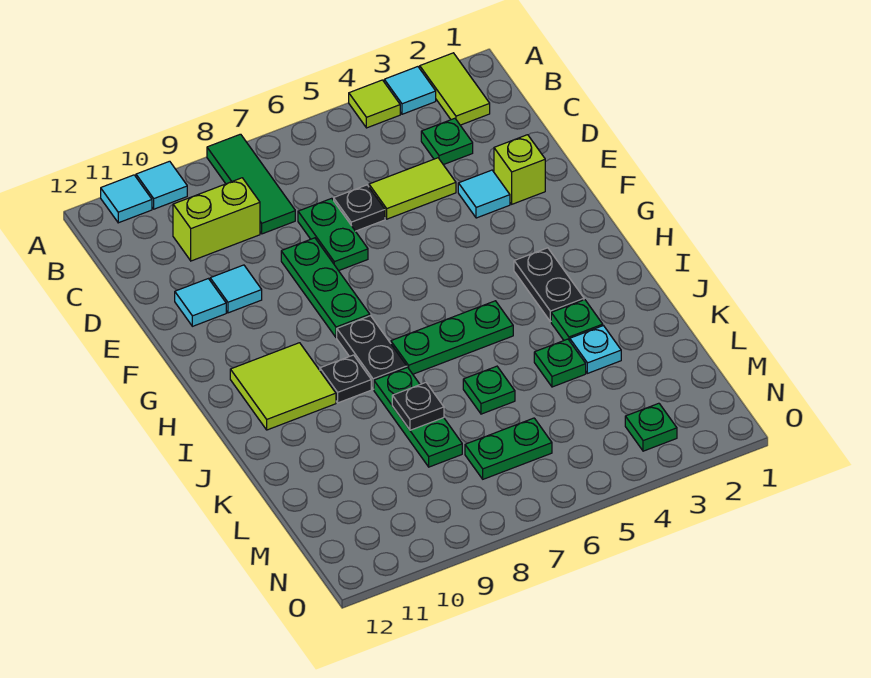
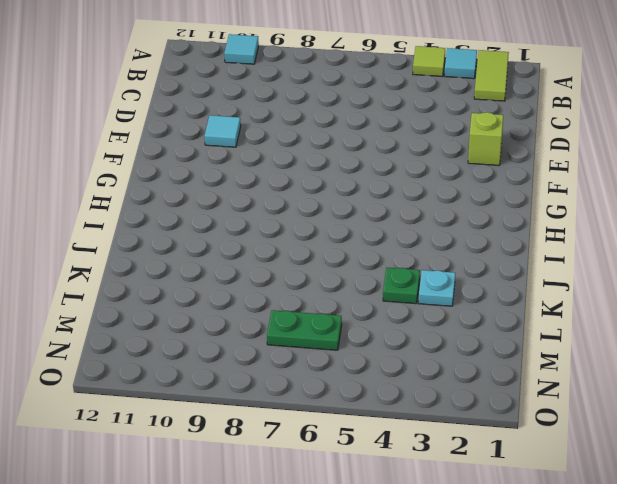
none -> green 1x3 tile [207,134,295,234]
none -> cyan 1x1 tile [101,175,152,223]
none -> green 1x1 plate [421,118,473,165]

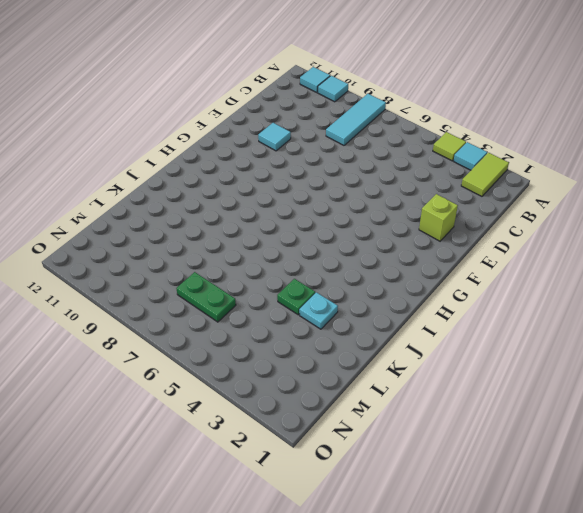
cyan 1x3 tile [326,94,386,145] -> green 1x3 tile [207,134,295,234]
none -> green 1x1 plate [421,118,473,165]
none -> lime 1x2 brick [173,178,260,261]
none -> lime 1x2 tile [369,158,456,219]

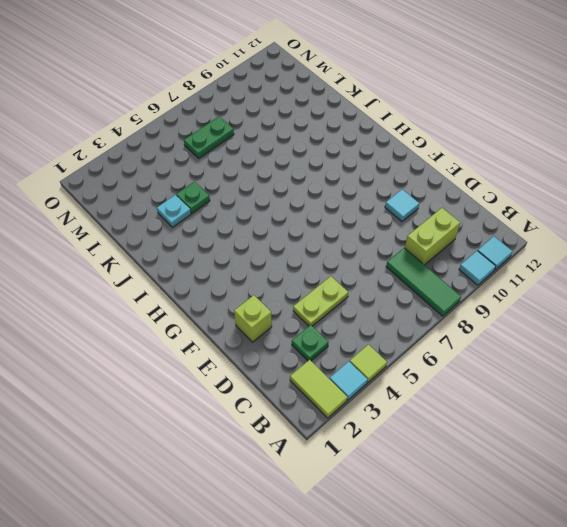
lime 1x2 plate [293,276,348,326] -> lime 1x2 tile [369,158,456,219]
none -> black 1x1 plate [334,185,385,231]
none -> green 1x2 plate [298,198,368,271]
none -> cyan 1x1 tile [458,170,510,218]

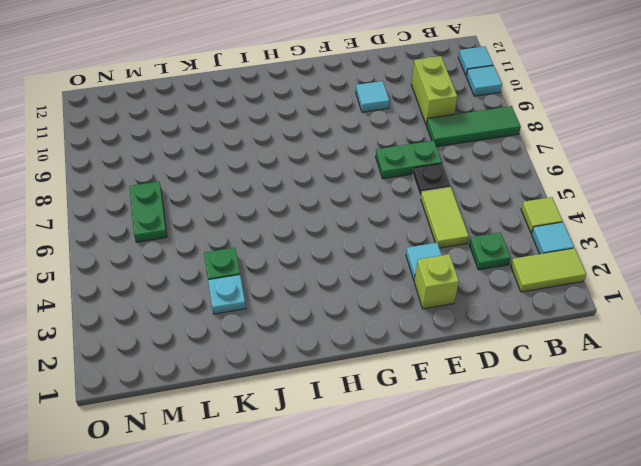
none -> green 1x3 plate [281,238,370,338]
none -> cyan 1x1 tile [175,279,226,326]
none -> black 1x2 plate [514,248,584,322]

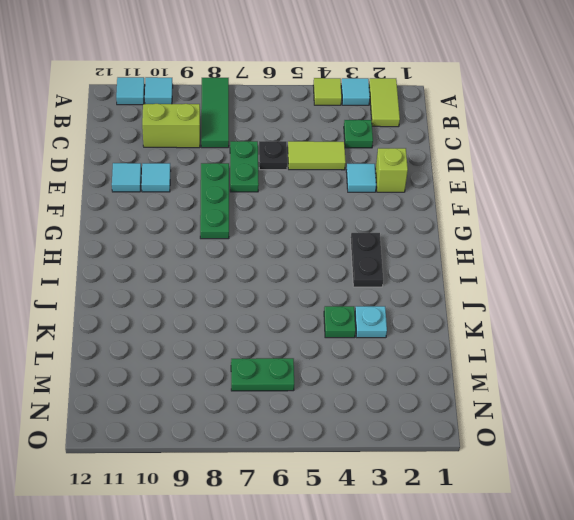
none -> black 1x2 plate [337,316,407,389]
none -> lime 2x2 tile [230,343,336,430]
none -> green 1x3 plate [391,301,513,374]

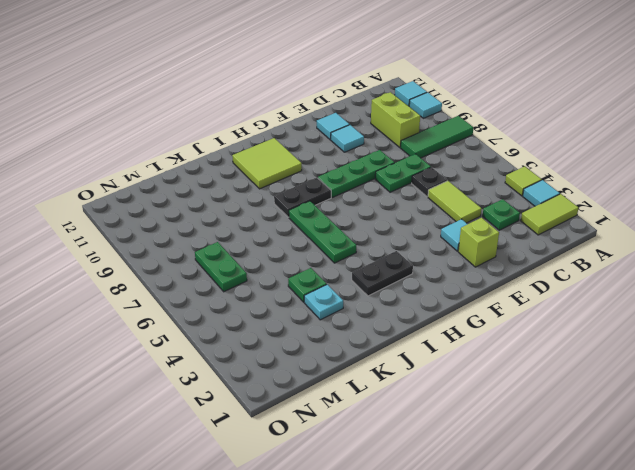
none -> black 1x1 plate [320,355,371,403]
none -> green 1x1 plate [551,300,603,341]
none -> green 1x3 plate [374,367,462,467]

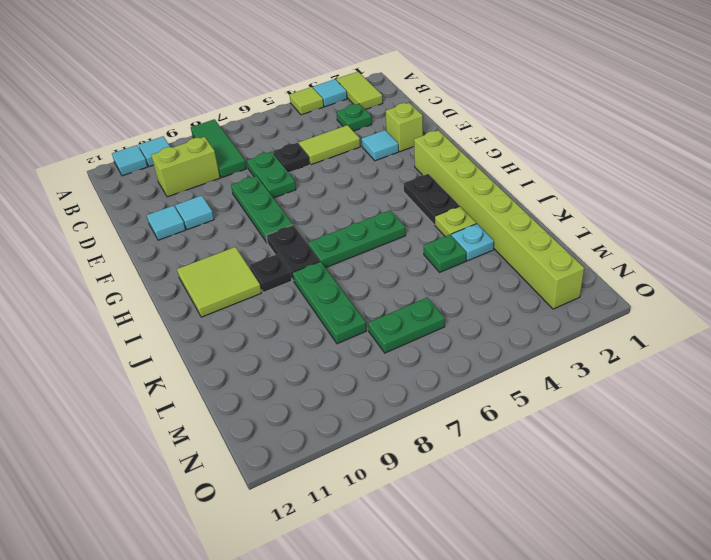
lime 1x8 brick [414,130,584,309] -> none
lime 1x1 plate [435,206,476,236] -> green 1x1 plate [551,300,603,341]
none -> green 1x1 plate [463,366,515,414]
none -> green 1x1 plate [625,403,677,451]
none -> black 1x1 plate [392,383,444,430]

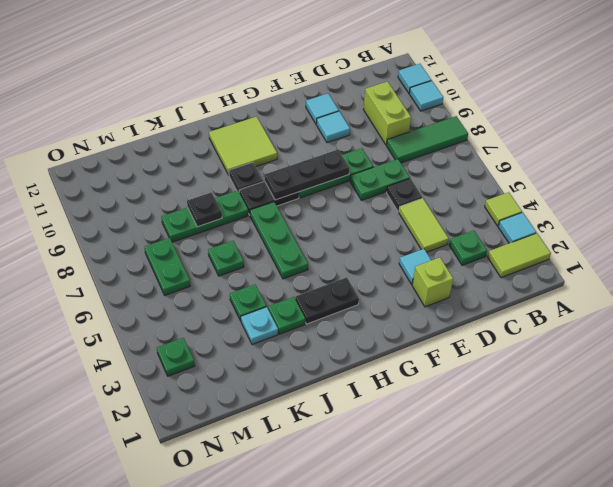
black 1x3 plate [265,150,349,200] -> none

